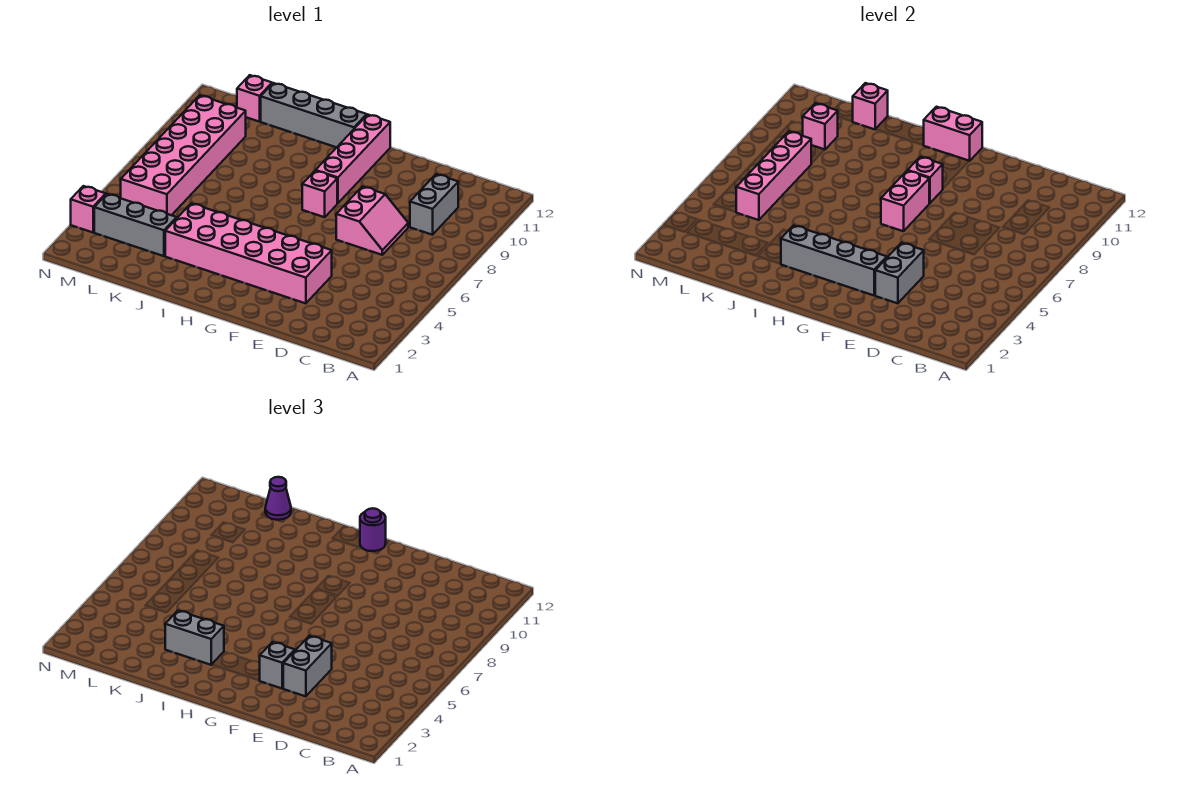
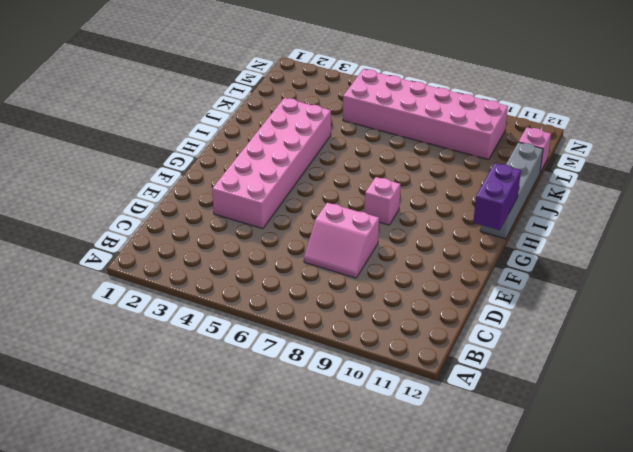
purple 1x2 brick [473,163,521,230] -> pink 1x2 brick [924,107,982,161]
none -> grey 1x2 brick [410,174,458,235]
none -> pink 1x4 brick [316,115,390,203]
none -> grey 1x3 brick [94,194,177,256]

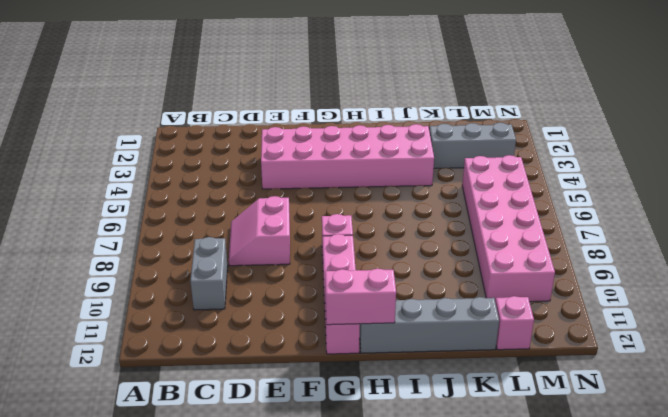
none -> pink 1x1 brick [71,186,106,232]
none -> grey 1x2 brick [875,243,924,303]
none -> grey 1x4 brick [781,225,887,295]

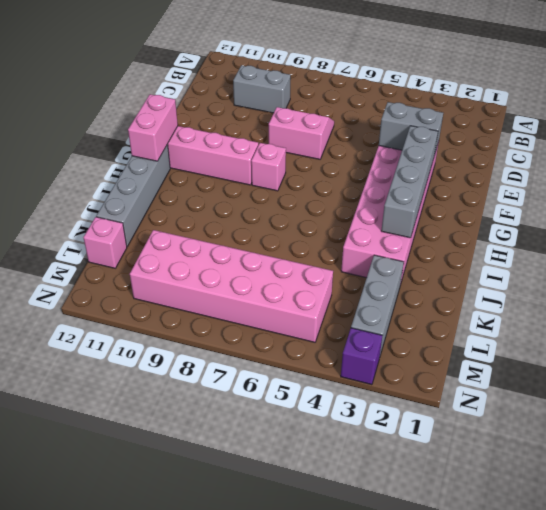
purple 1x1 brick [341,328,383,385] -> pink 1x1 brick [71,186,106,232]
none -> pink 1x2 brick [881,171,929,231]
none -> pink 1x1 brick [908,157,943,203]
none -> pink 1x1 brick [853,83,888,129]

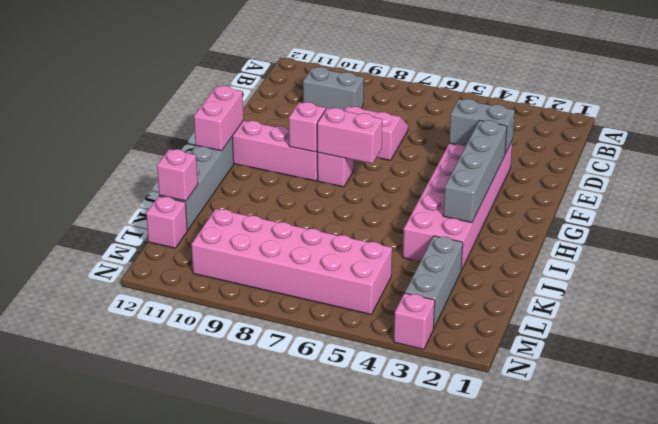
none -> pink 1x4 brick [736,132,811,220]
none -> pink 1x1 brick [803,103,838,150]
none -> grey 1x2 brick [283,636,332,696]

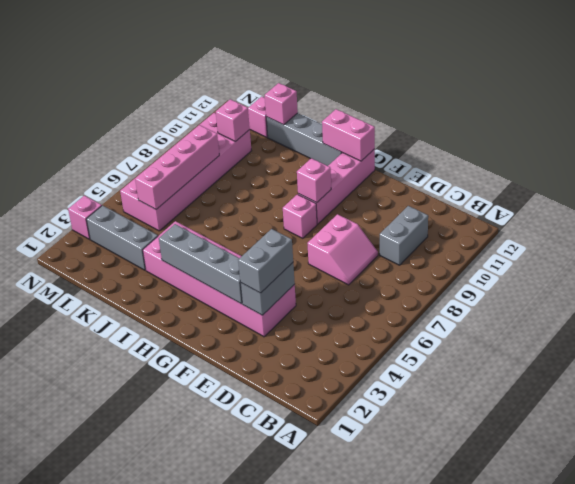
none -> pink 1x2 brick [881,171,929,231]
none -> grey 1x1 brick [260,642,295,688]
none -> purple 1x1 round brick [360,508,386,551]

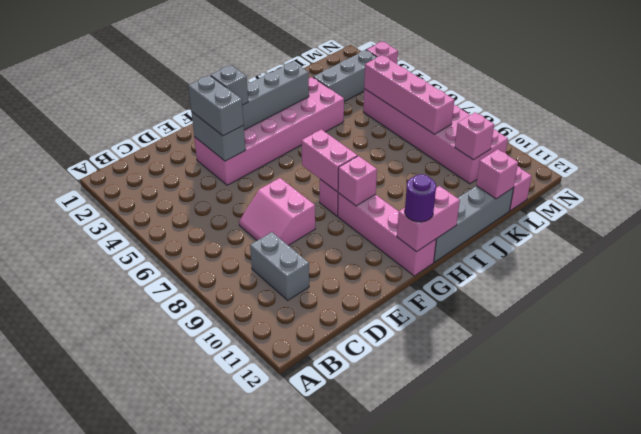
none -> grey 1x2 brick [165,611,224,665]
none -> purple 1x1 cone [265,477,291,520]

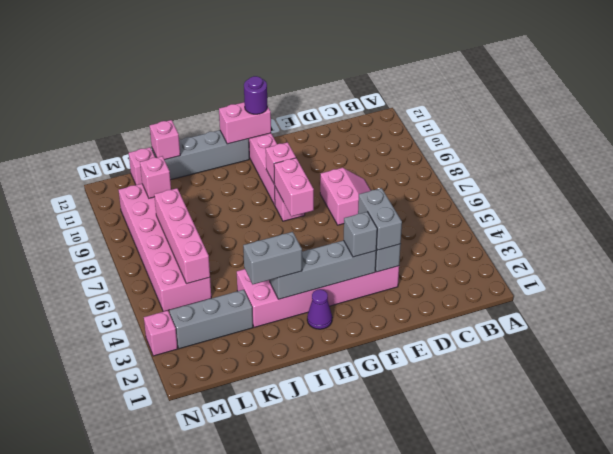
purple 1x1 cone [307,289,332,329] -> purple 1x1 cone moved to [265,477,291,520]
none -> grey 1x2 brick [410,174,458,235]

